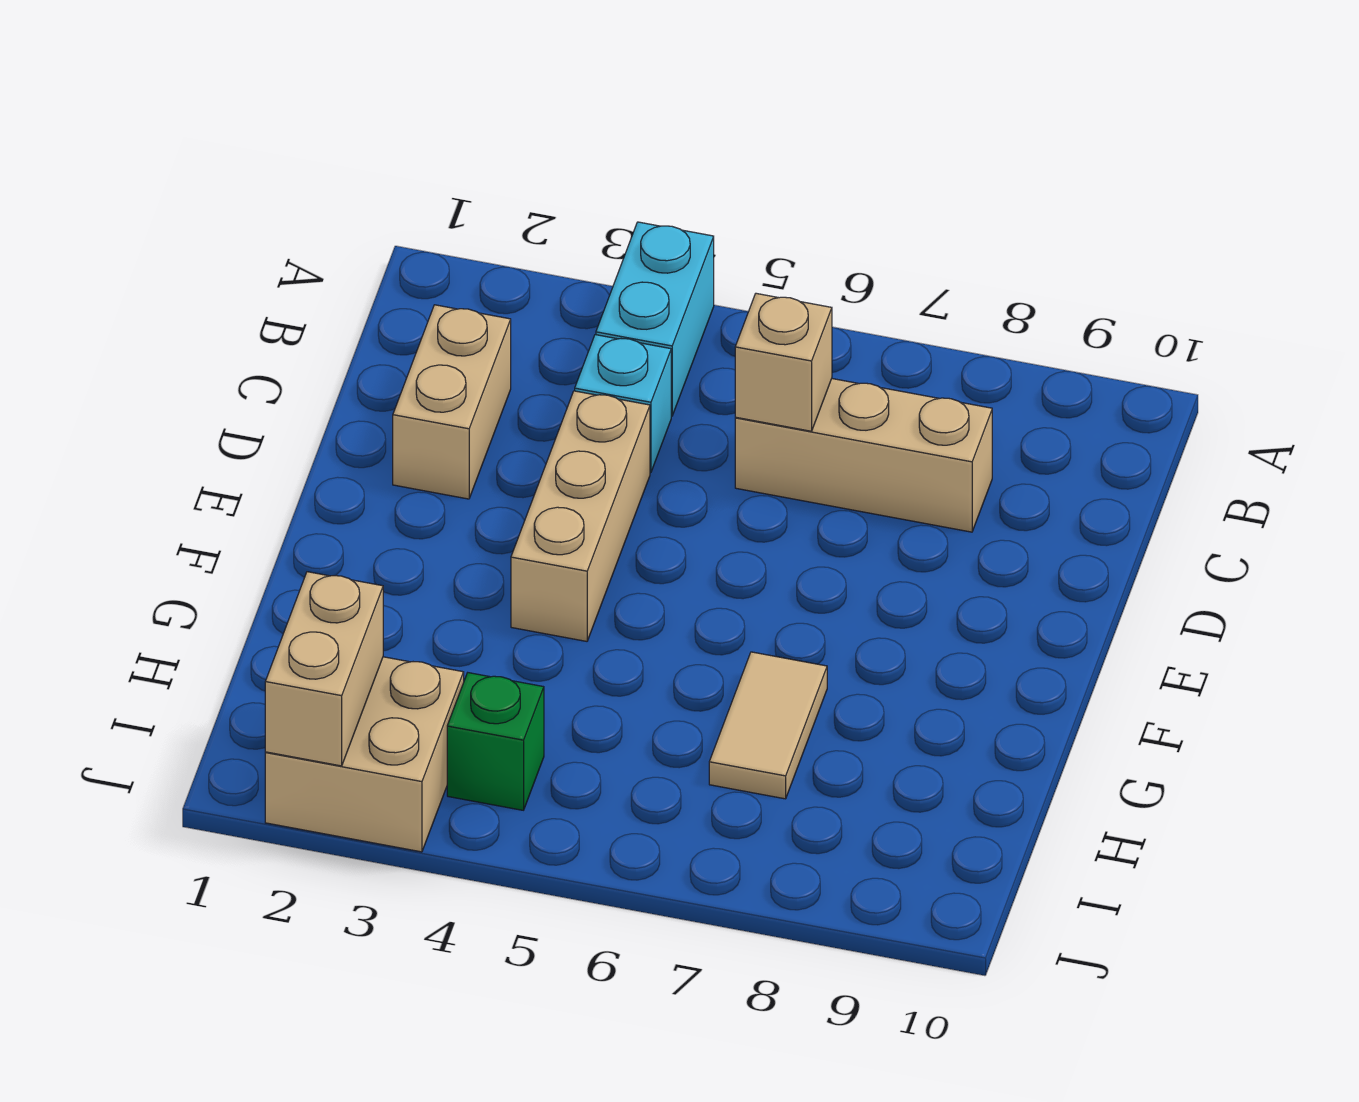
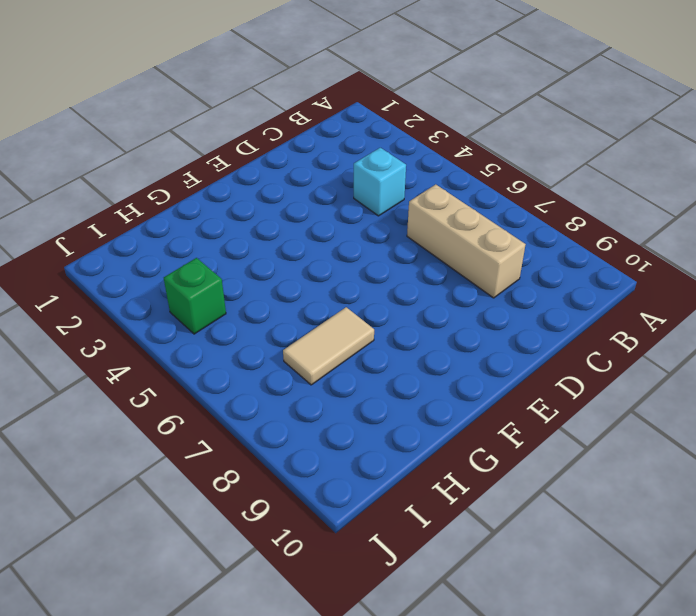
none -> cyan 1x2 brick [596,222,714,416]
none -> tan 1x2 brick [393,305,511,499]

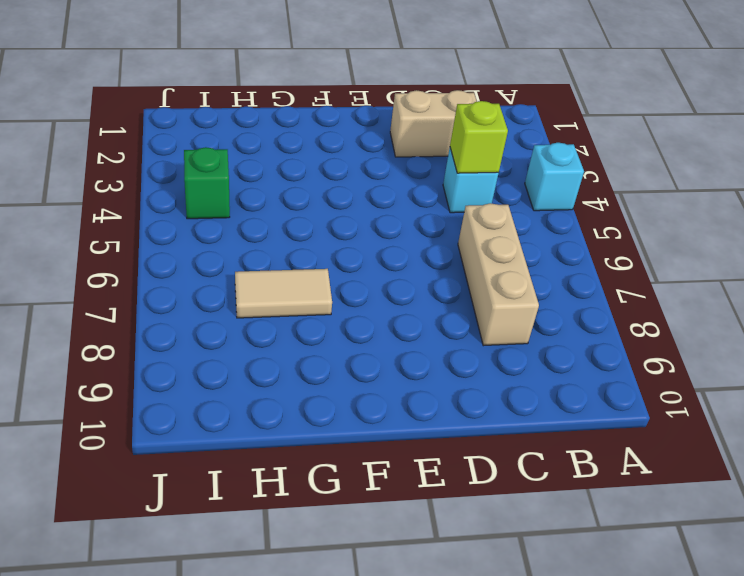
cyan 1x1 brick [525,143,584,211] -> cyan 1x2 brick [596,222,714,416]
lime 1x1 brick [450,101,508,173] -> none
none -> tan 1x3 brick [511,391,650,641]
none -> tan 2x2 brick [265,657,464,852]

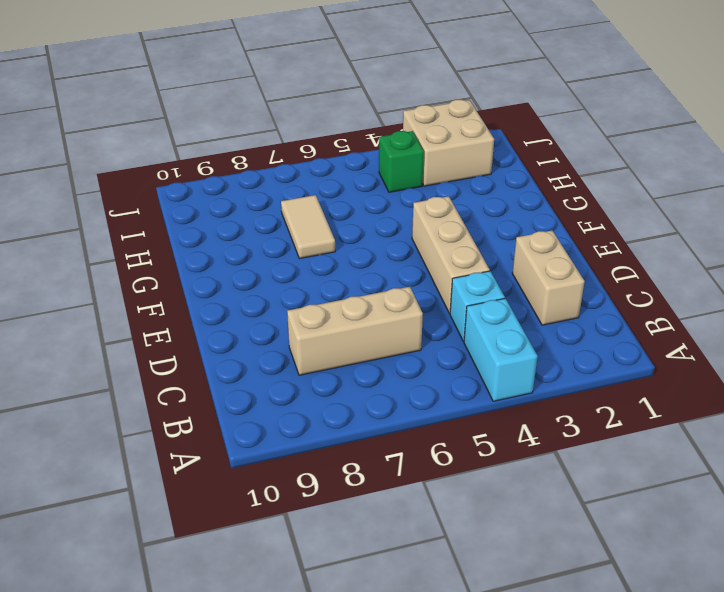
none -> tan 1x1 brick [735,293,832,431]
none -> tan 1x2 brick [265,572,383,766]

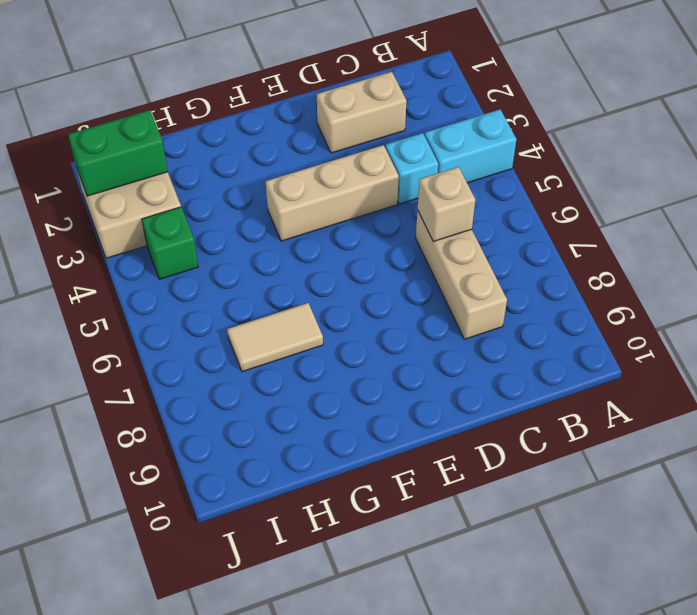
green 1x2 brick [68,110,168,196] -> tan 1x2 brick [265,572,383,766]

